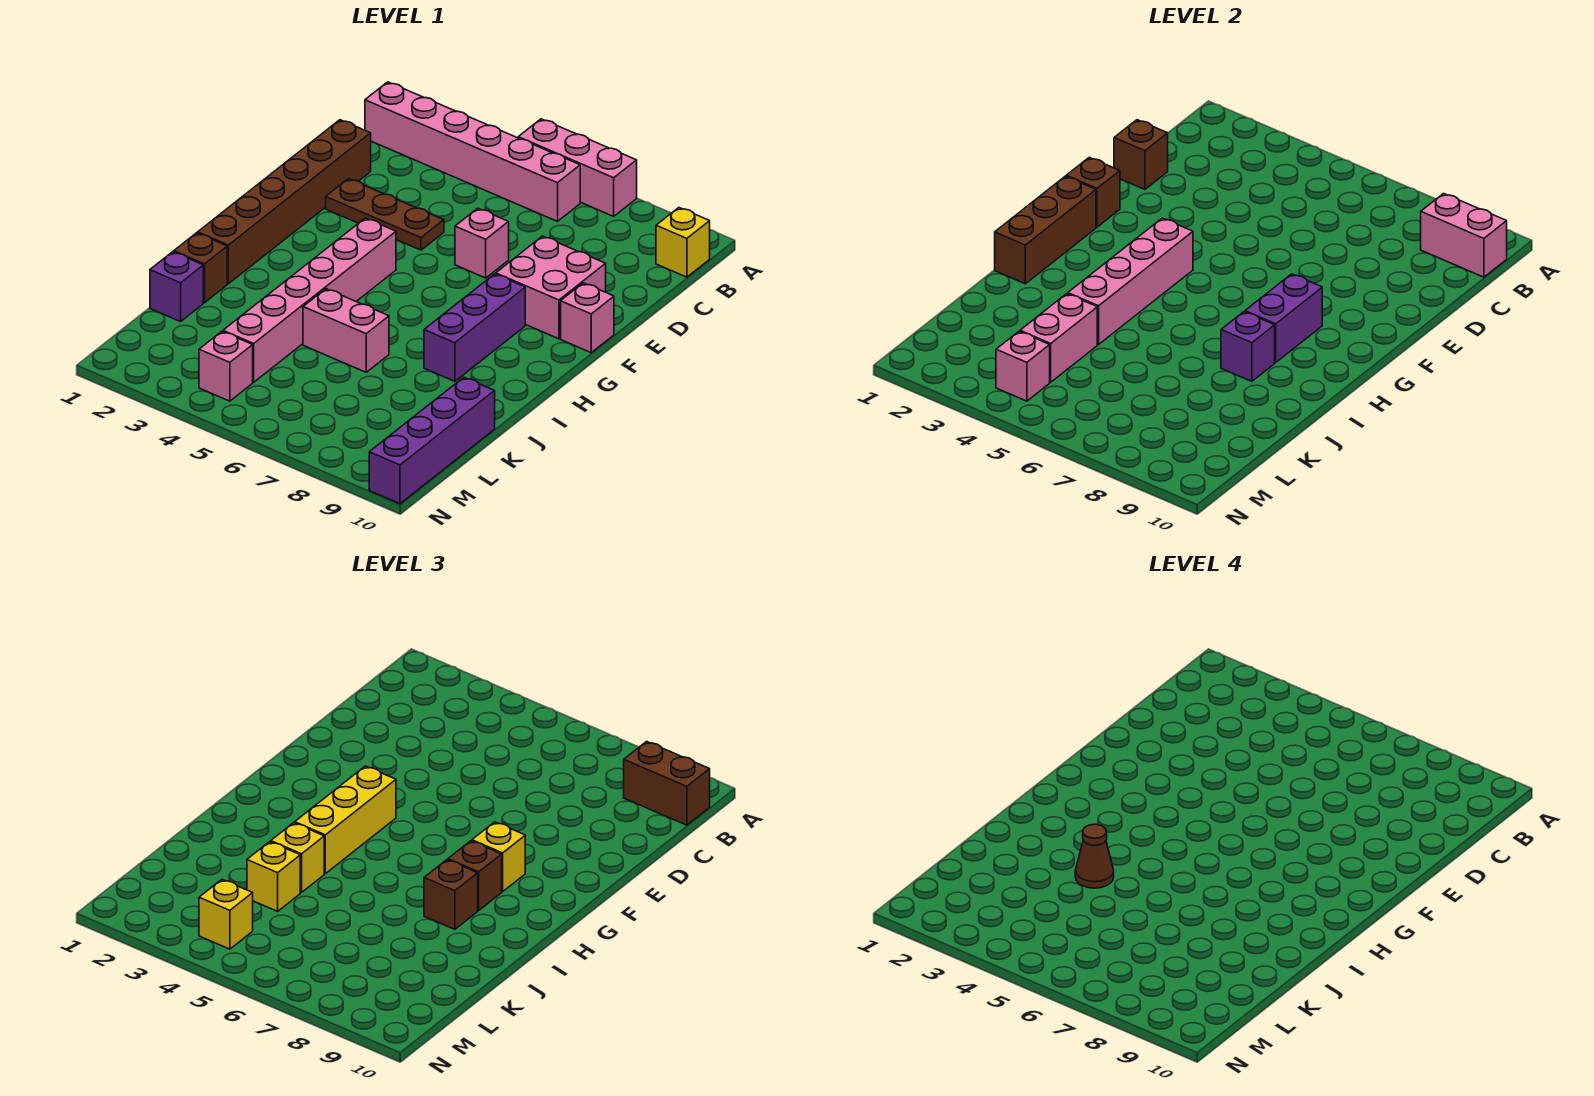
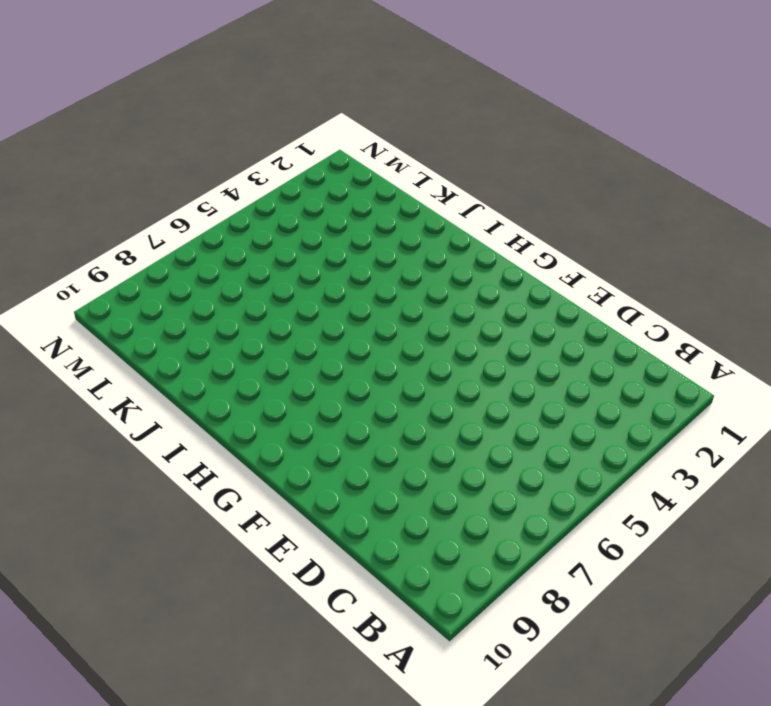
none -> pink 1x3 brick [518,119,637,216]
none -> pink 1x6 brick [365,82,580,221]
none -> yellow 1x1 brick [656,208,710,277]
none -> brown 1x6 brick [198,120,371,284]

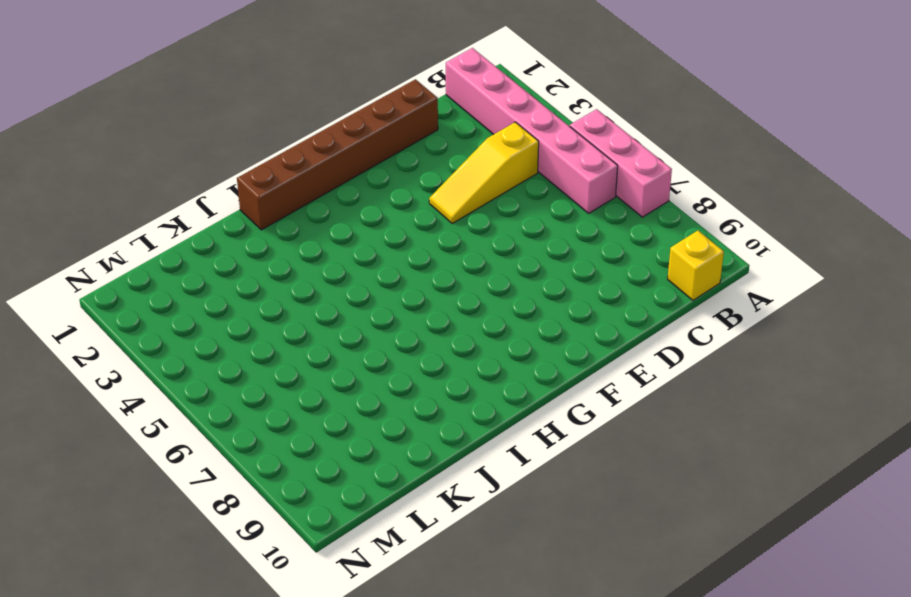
yellow 1x3 slope [429,122,539,223] -> brown 1x3 plate [326,179,444,250]
none -> pink 1x1 brick [455,208,509,278]
none -> pink 2x2 brick [496,236,606,339]
none -> pink 1x1 brick [561,283,614,353]
none -> pink 1x6 brick [223,218,396,382]

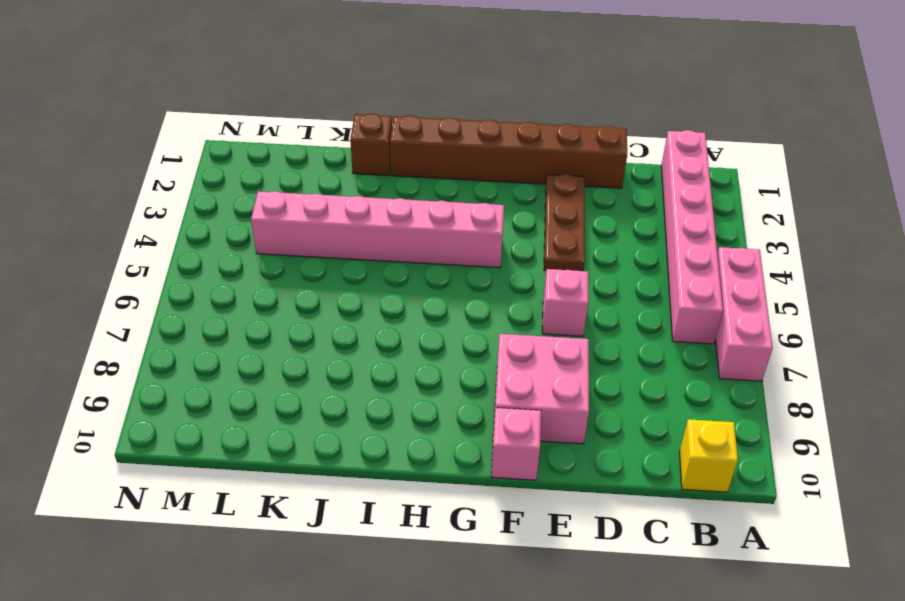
none -> purple 1x3 brick [424,274,525,381]
none -> pink 1x2 brick [303,289,389,372]
none -> purple 1x1 brick [150,252,203,322]
none -> purple 1x4 brick [369,377,495,504]

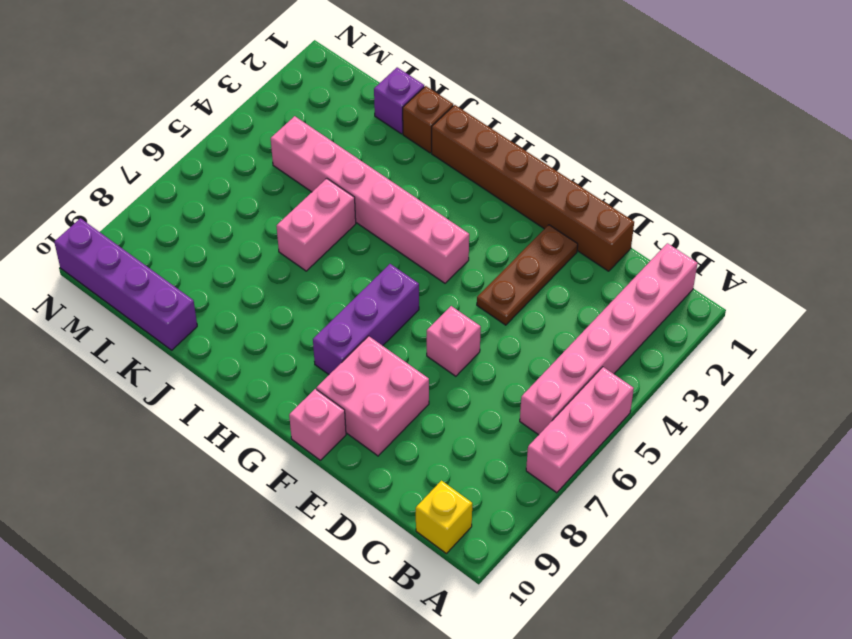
purple 1x3 brick [313,264,419,375] -> purple 1x3 brick turned to [424,274,525,381]
none -> pink 1x1 brick [199,332,253,401]
none -> pink 1x2 brick [1421,194,1507,277]
none -> brown 1x1 brick [1114,120,1168,189]
none -> brown 1x1 brick [1066,157,1120,227]

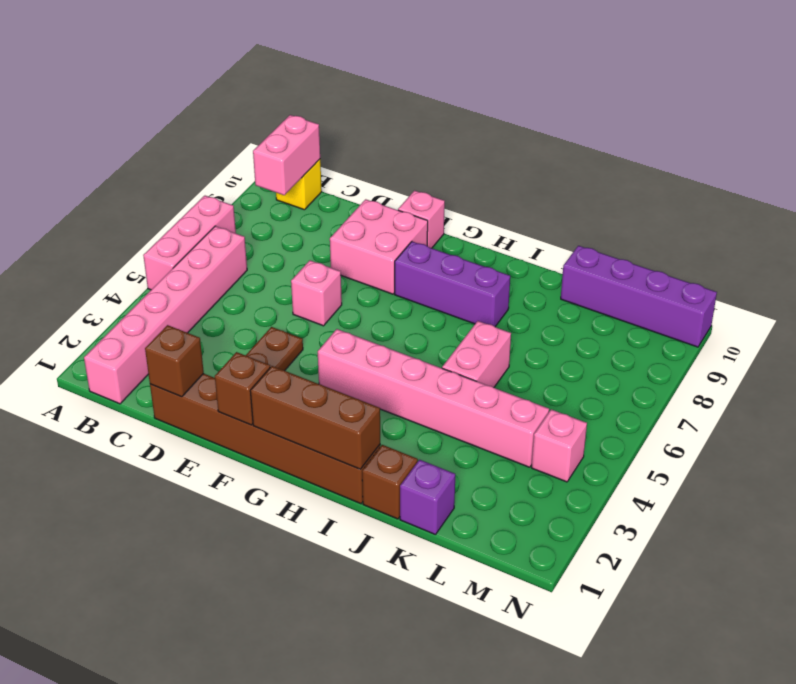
none -> pink 1x4 brick [1068,218,1193,345]
none -> purple 1x2 brick [1245,274,1322,362]
none -> purple 1x1 brick [1221,312,1275,381]
none -> pink 1x2 brick [1020,294,1097,382]

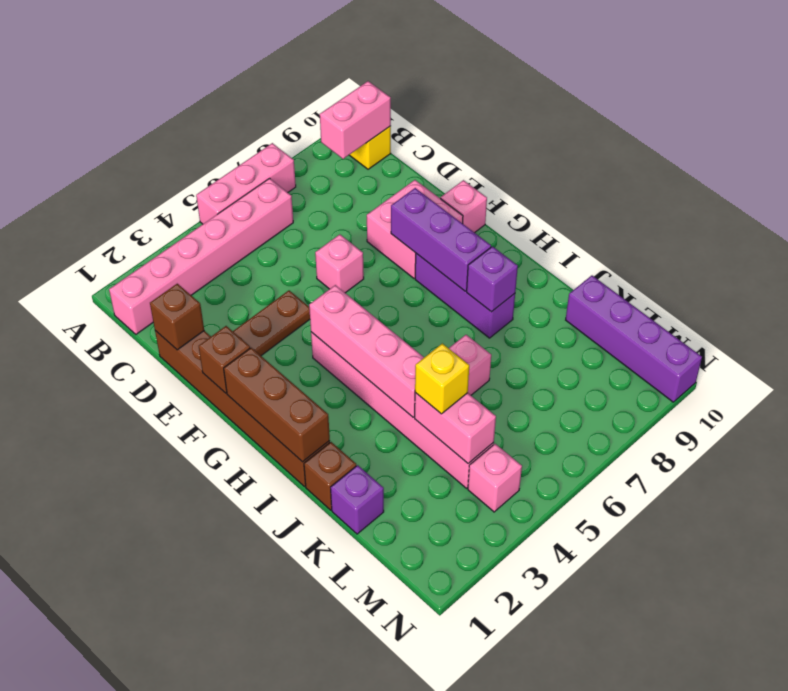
purple 1x3 brick [391,188,491,291] -> purple 1x2 brick [1245,274,1322,362]
none -> pink 1x1 brick [996,332,1050,401]
none -> brown 1x2 brick [624,742,710,825]
none -> yellow 1x3 brick [295,766,396,874]
none -> yellow 1x1 brick [472,822,525,892]

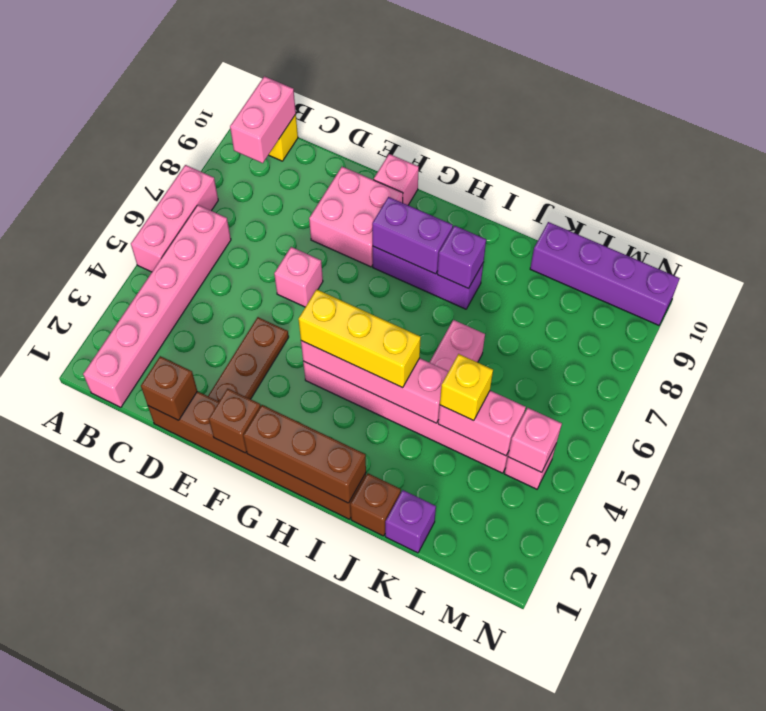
none -> brown 1x2 brick [624,742,710,825]
none -> yellow 1x1 brick [472,822,525,892]
none -> brown 1x1 brick [448,841,502,910]
none -> brown 1x1 brick [424,860,478,929]

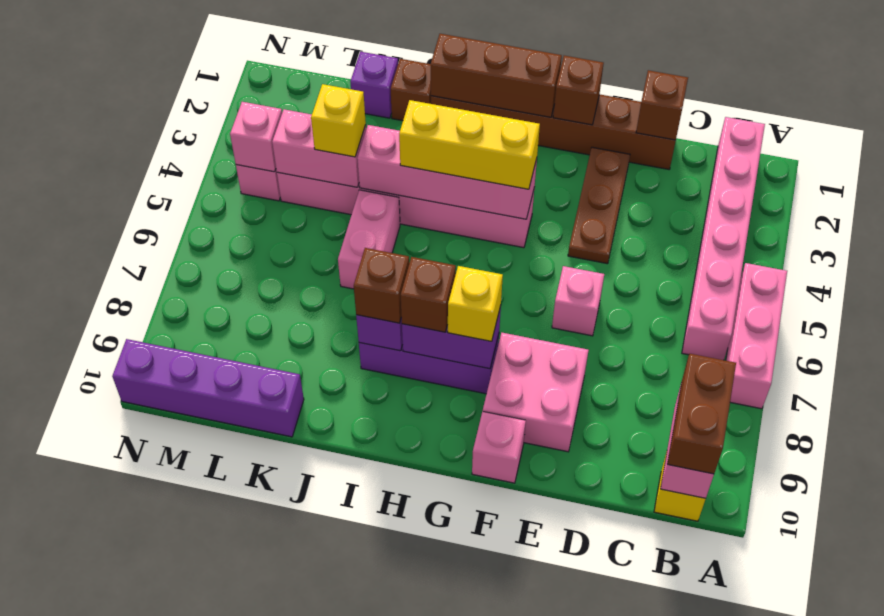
none -> yellow 1x1 brick [271,823,324,893]
none -> yellow 1x1 brick [199,880,253,949]
none -> brown 1x1 cone [1075,824,1114,888]

